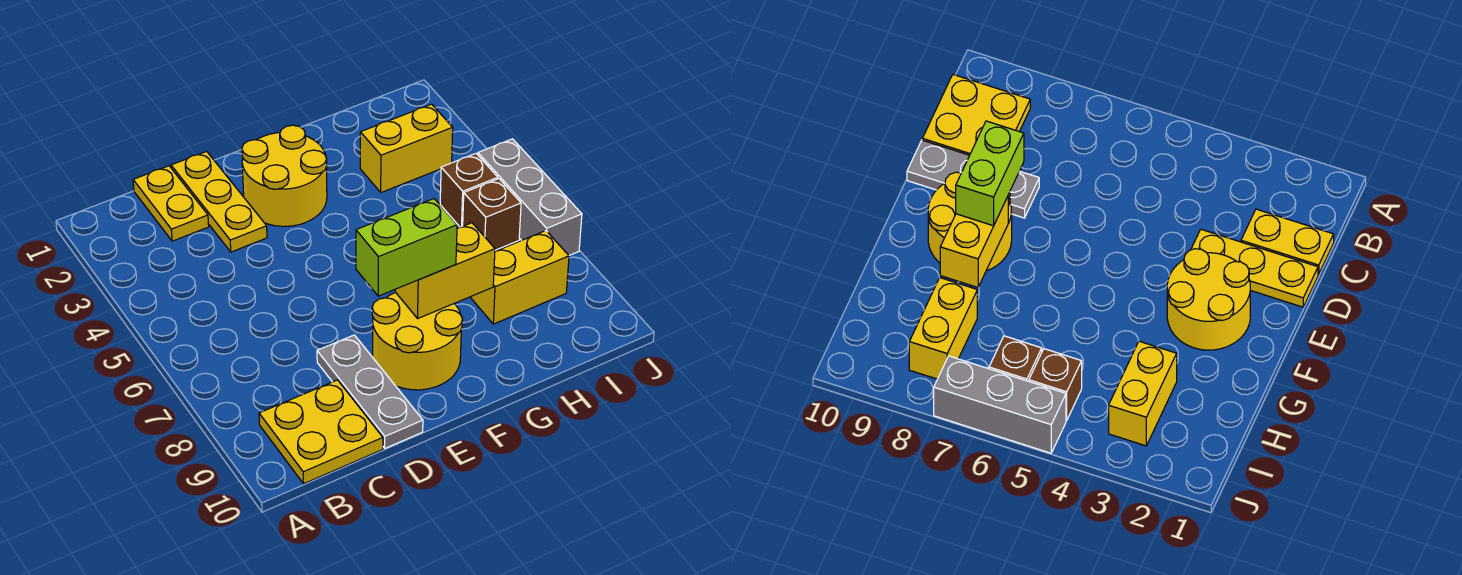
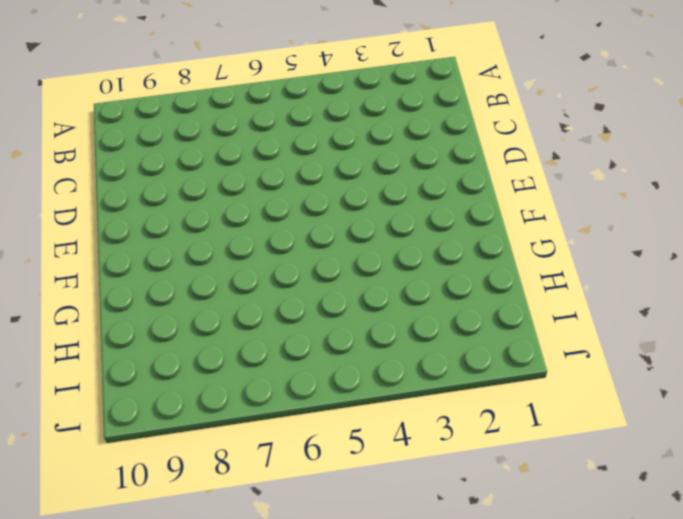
none -> yellow 2x2 plate [259,380,383,484]
none -> yellow 1x2 plate [133,166,209,241]
none -> yellow 1x3 plate [171,151,267,252]

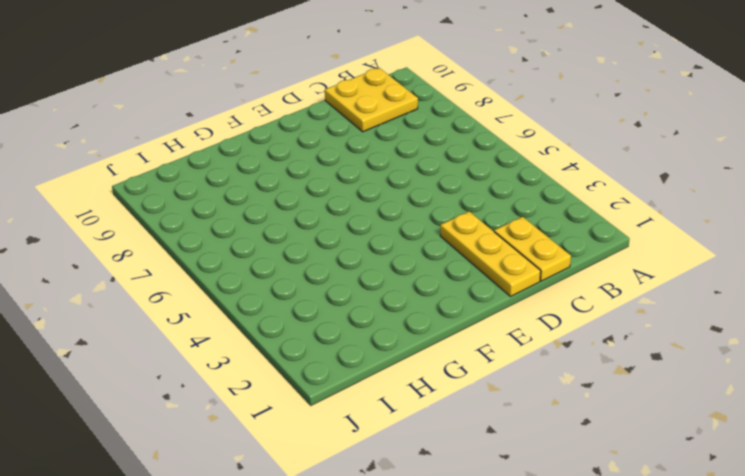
none -> grey 1x3 plate [317,335,423,448]
none -> yellow 2x2 round brick [242,125,327,226]
none -> yellow 2x2 round brick [372,293,463,390]

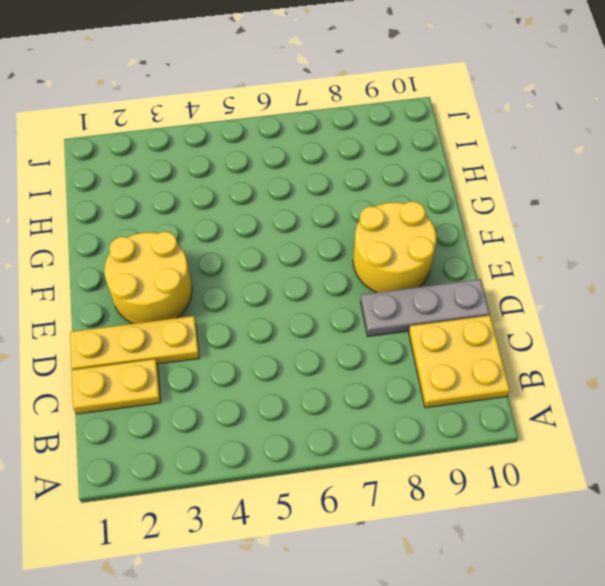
none -> yellow 1x2 brick [360,104,453,193]
none -> yellow 1x2 brick [471,231,569,324]
none -> brown 1x1 brick [440,154,498,227]

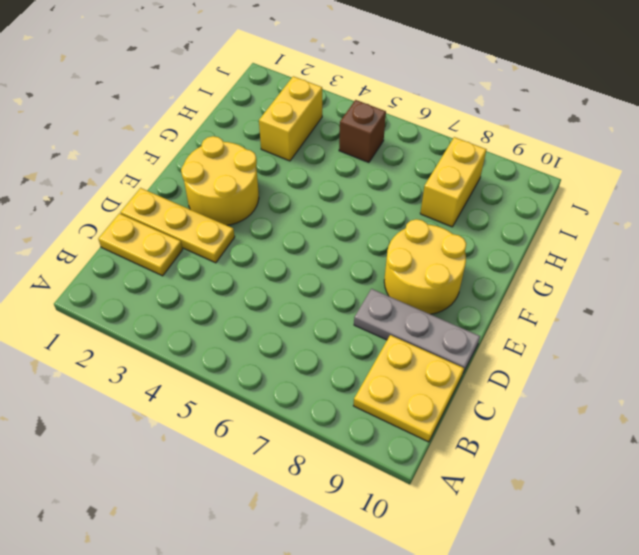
none -> brown 1x1 brick [463,179,521,250]
none -> grey 1x3 brick [478,139,582,255]
none -> yellow 1x2 brick [395,223,495,318]

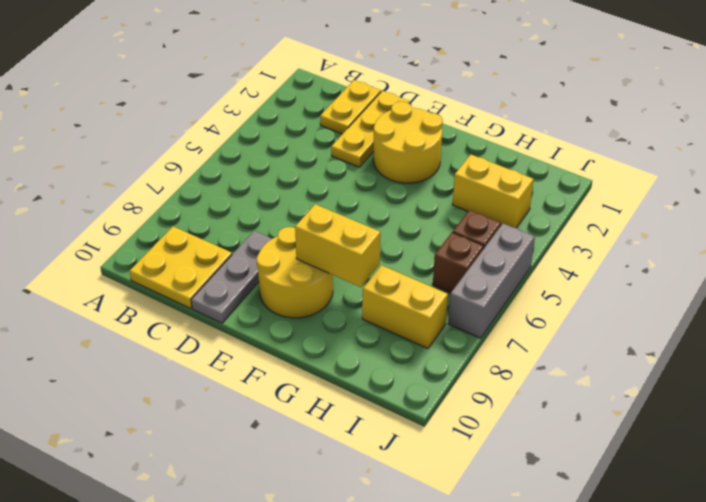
none -> lime 1x2 brick [356,199,457,296]

